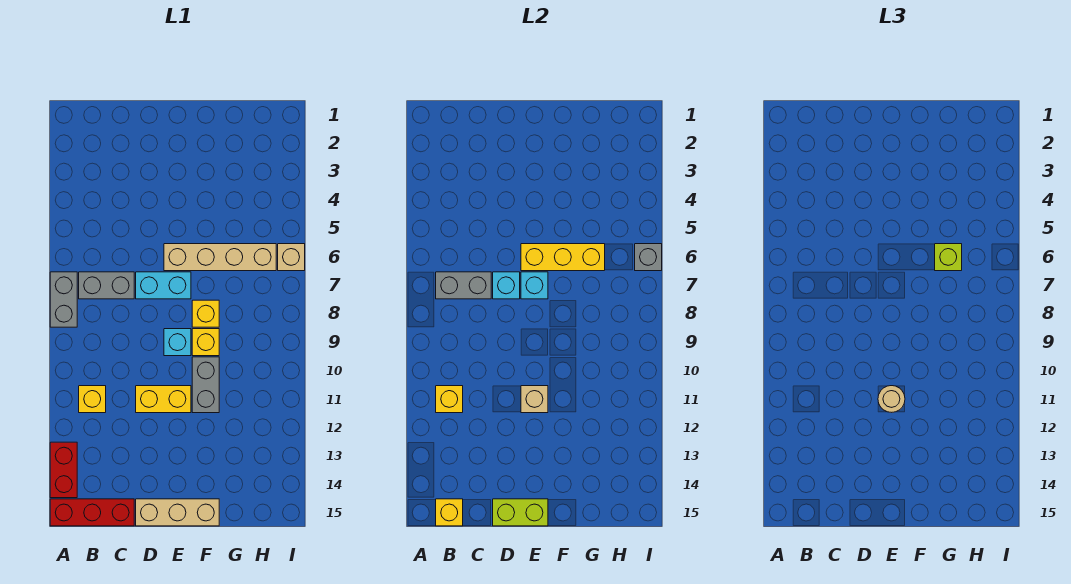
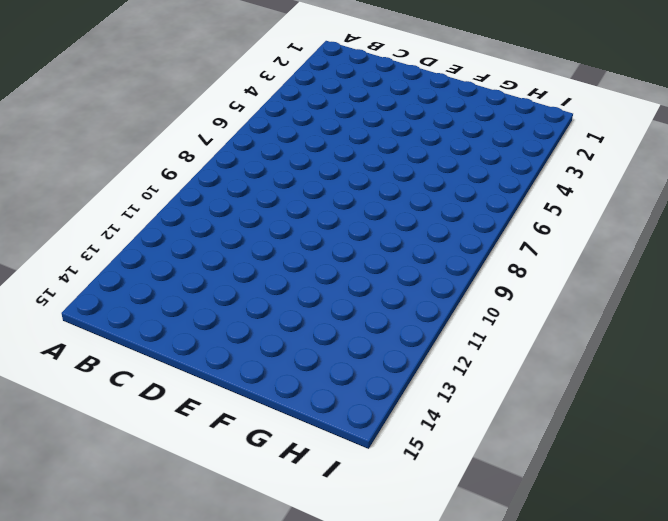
none -> grey 1x2 brick [50,272,77,327]
none -> red 1x2 brick [50,442,77,498]
none -> red 1x3 brick [50,499,134,526]

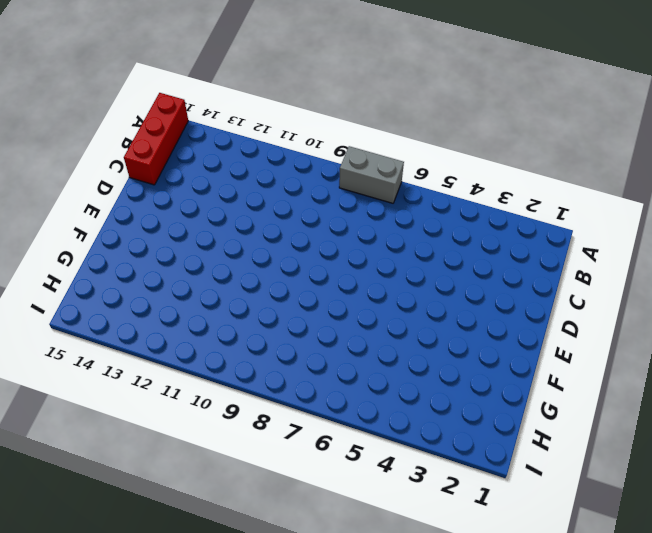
none -> red 1x2 brick [50,442,77,498]
none -> grey 1x2 brick [79,272,134,299]
none -> yellow 1x1 brick [79,386,106,413]

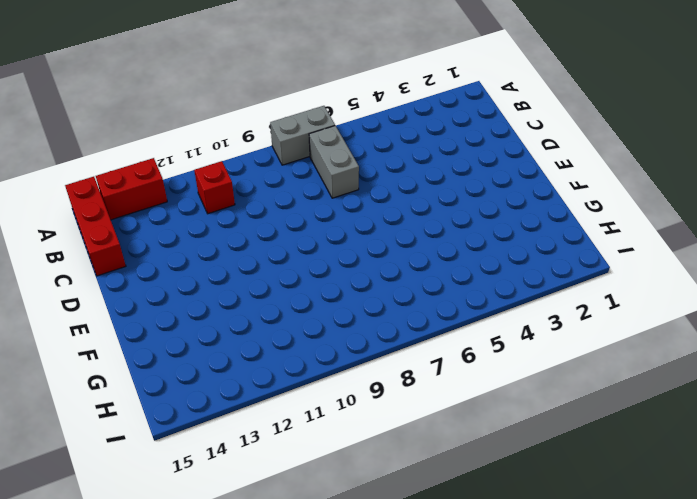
red 1x1 brick [194,161,235,214] -> yellow 1x1 brick [79,386,106,413]
none -> cyan 1x2 brick [136,272,191,299]
none -> yellow 1x2 brick [136,386,191,413]
none -> tan 1x3 brick [136,499,219,526]

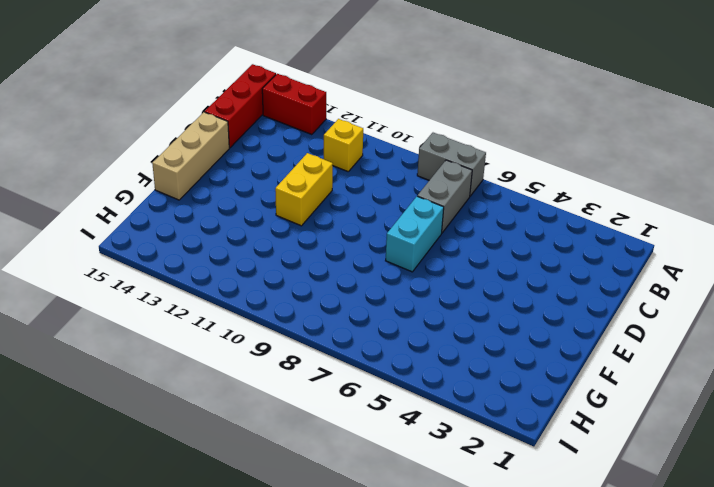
none -> tan 1x4 brick [164,244,276,271]
none -> cyan 1x1 brick [164,329,191,356]
none -> yellow 1x1 brick [192,300,219,327]

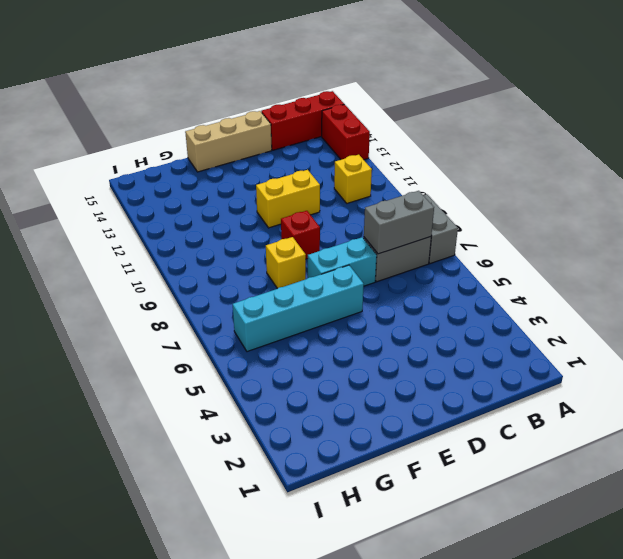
cyan 1x4 brick [233,265,364,352] -> tan 1x4 brick [164,244,276,271]
red 1x1 brick [281,211,320,259] -> cyan 1x1 brick [164,329,191,356]
none -> yellow 1x1 brick [192,329,219,356]
none -> grey 1x2 brick [192,357,219,413]
none -> tan 1x1 brick [278,244,305,271]

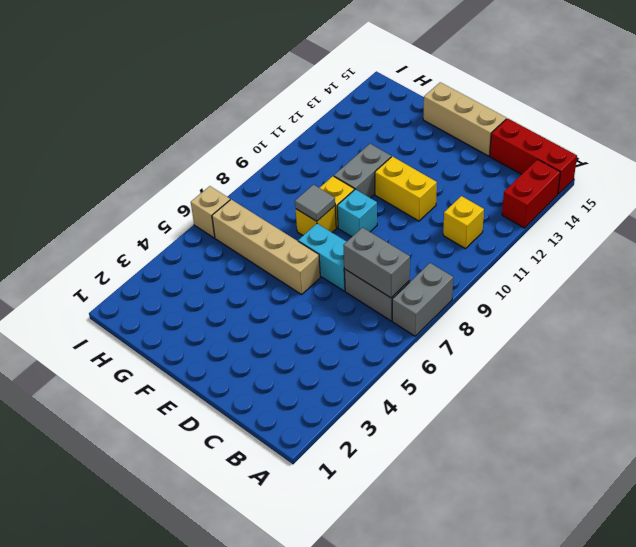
grey 1x1 tile [295,185,335,221] -> none
none -> yellow 1x1 brick [436,386,463,413]
none -> yellow 1x1 brick [436,499,463,526]
none -> cyan 1x1 brick [493,272,520,299]

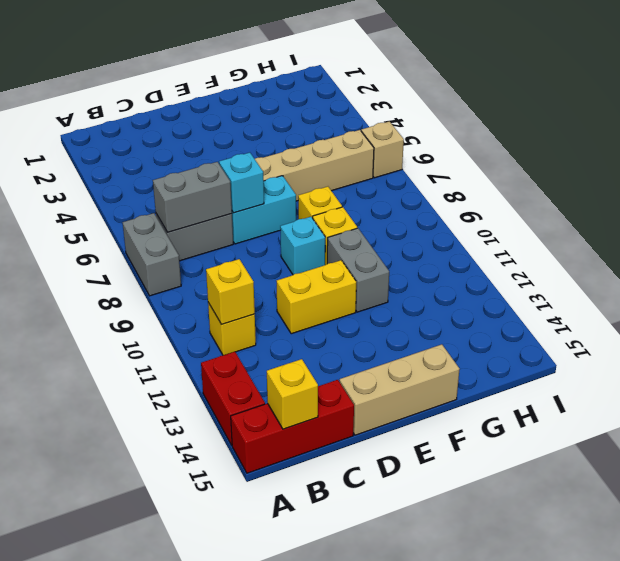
none -> lime 1x2 brick [493,499,548,526]
none -> yellow 1x3 brick [521,244,605,271]
none -> cyan 1x1 brick [521,272,548,299]

